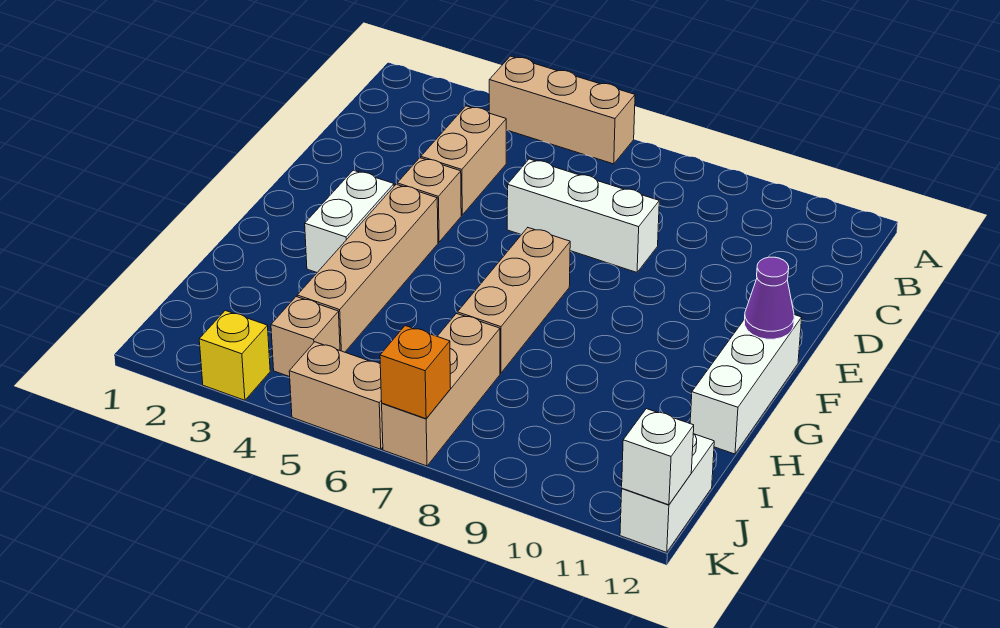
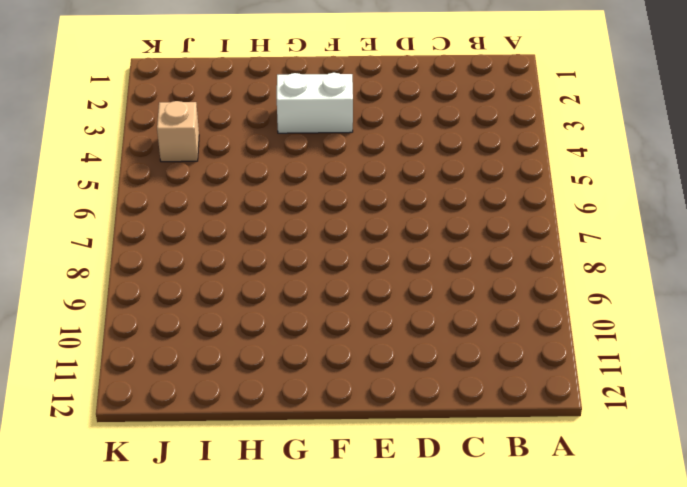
none -> tan 1x3 brick [489,56,635,164]
none -> tan 1x2 brick [421,106,506,215]
none -> white 1x3 brick [507,159,659,272]

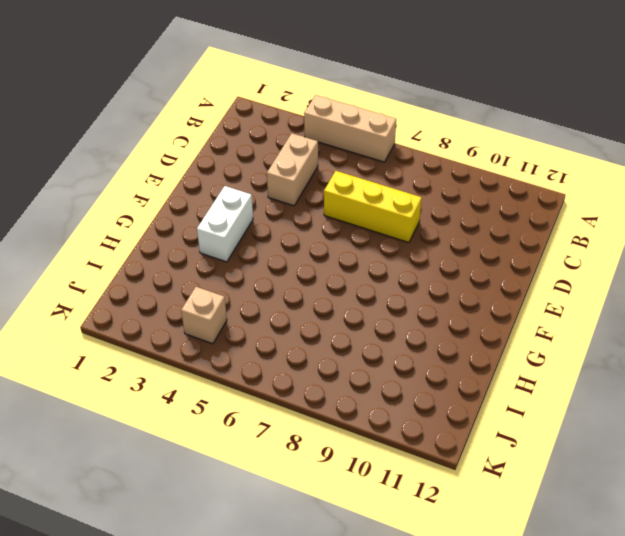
yellow 1x3 brick [324,171,422,243] -> white 1x3 brick [507,159,659,272]
none -> tan 1x1 brick [397,158,461,242]
none -> tan 1x4 brick [297,184,438,352]
none -> tan 1x3 brick [457,228,570,373]

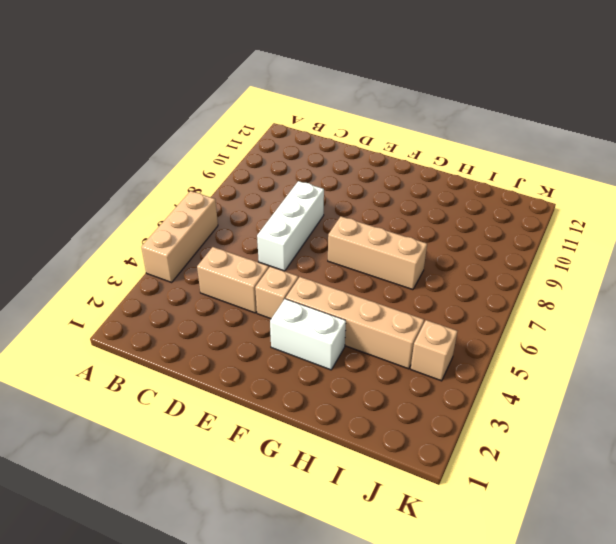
none -> white 1x3 brick [690,315,802,454]
none -> tan 1x3 brick [382,314,500,466]
none -> white 1x2 brick [620,434,714,552]

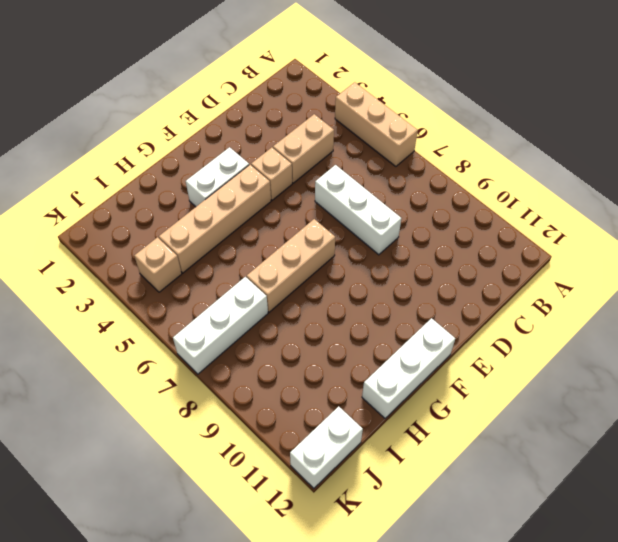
white 1x3 brick [173,277,268,374] -> tan 1x3 brick [382,314,500,466]
none -> yellow 1x1 brick [199,311,270,400]
none -> tan 1x2 brick [289,342,383,449]
none -> purple 1x1 cone [744,257,794,339]

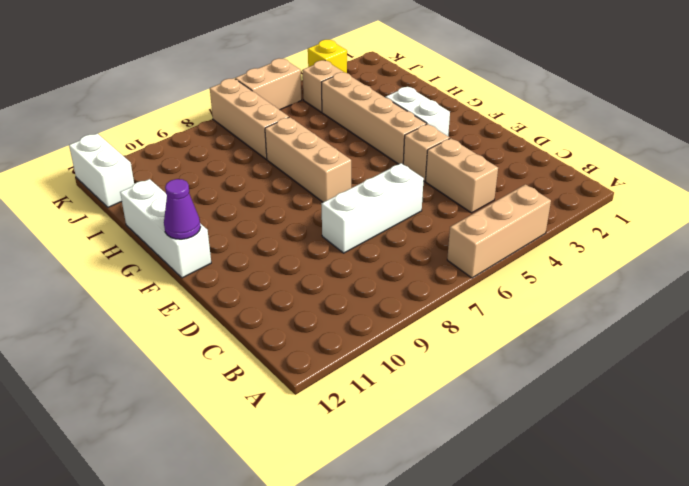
none -> orange 1x1 brick [380,326,451,419]
none -> white 1x1 brick [622,409,694,505]

